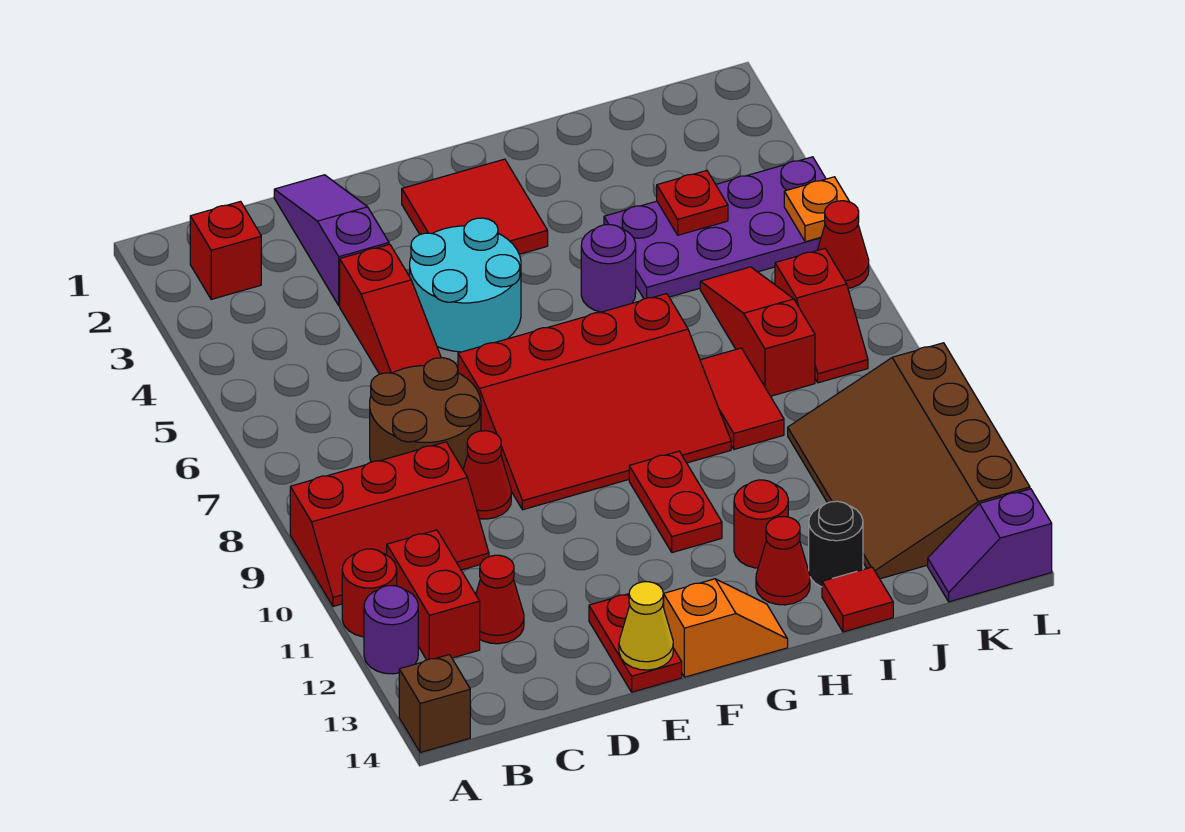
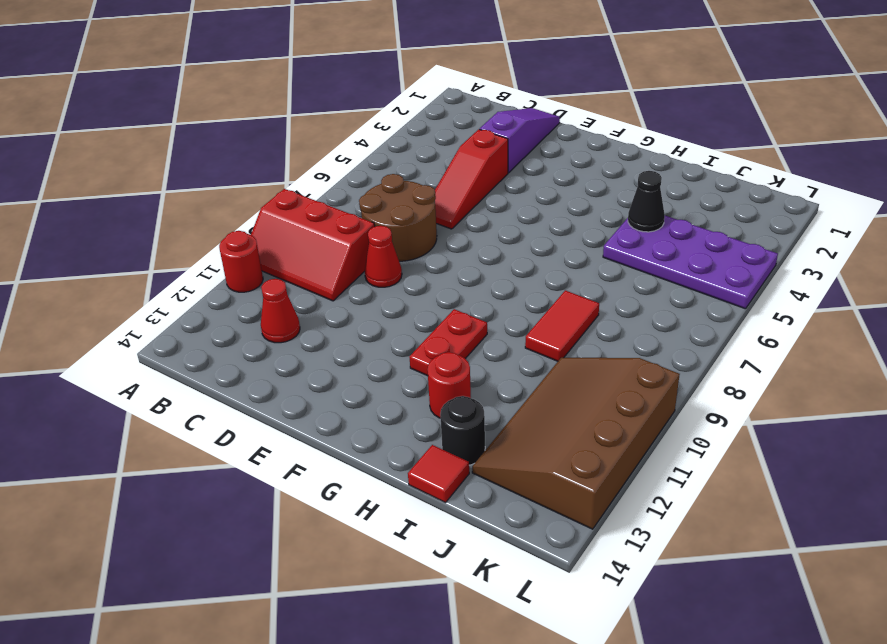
black 1x1 cone [628,171,665,232] -> none
none -> purple 1x1 round brick [364,586,418,674]
none -> brown 1x1 brick [399,655,470,753]
none -> red 1x1 brick [190,202,261,299]
none -> red 1x2 brick [387,530,480,660]

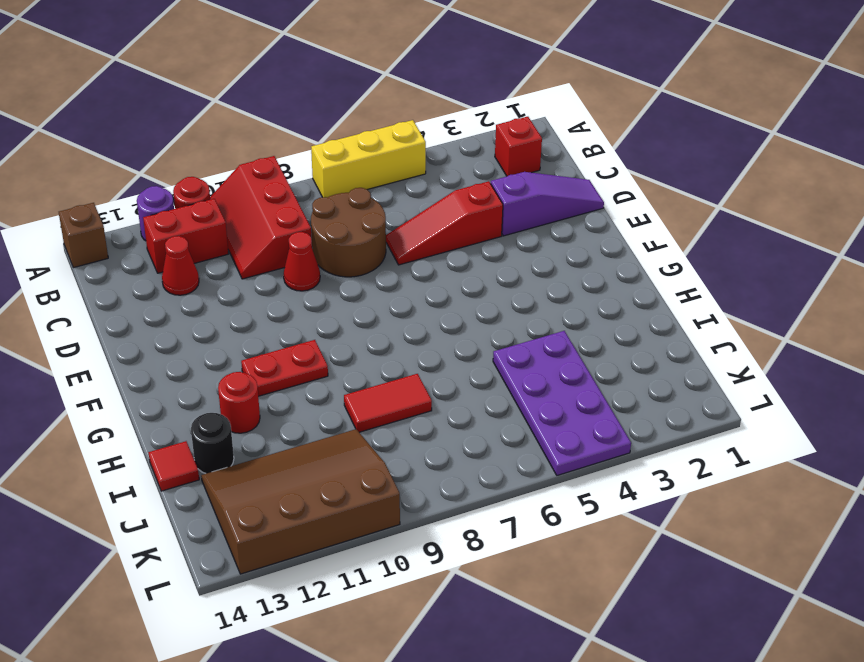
yellow 1x3 brick [311,120,426,198] -> none
none -> cyan 2x2 round brick [410,218,521,352]
none -> red 3x4 slope [458,294,731,510]
none -> red 1x2 plate [589,594,682,692]
none -> red 2x2 tile [402,159,548,254]

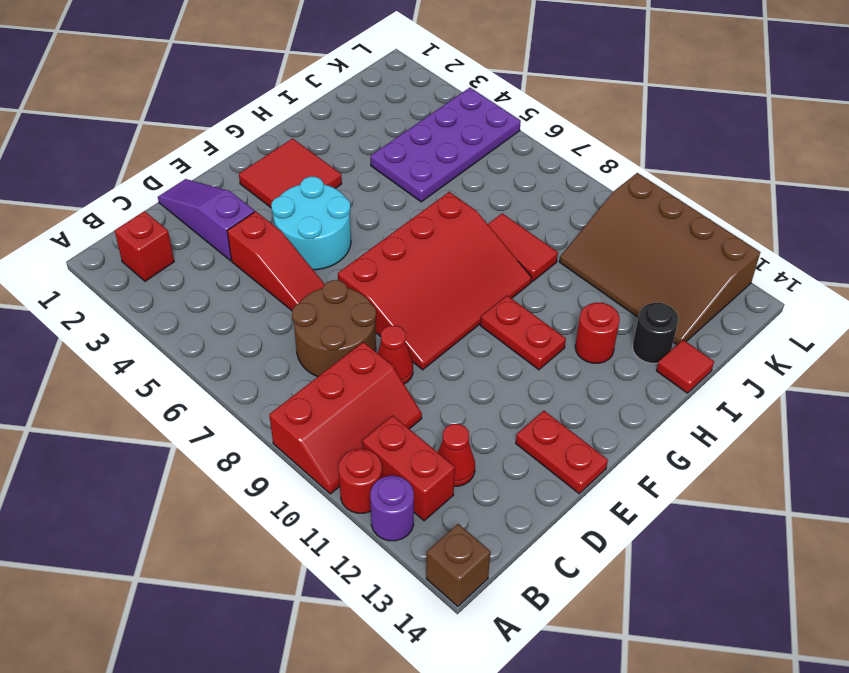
none -> orange 1x2 slope [664,579,788,677]
none -> purple 1x1 round brick [581,225,636,312]
none -> red 1x1 cone [756,517,810,605]
none -> red 1x3 slope [700,267,815,396]

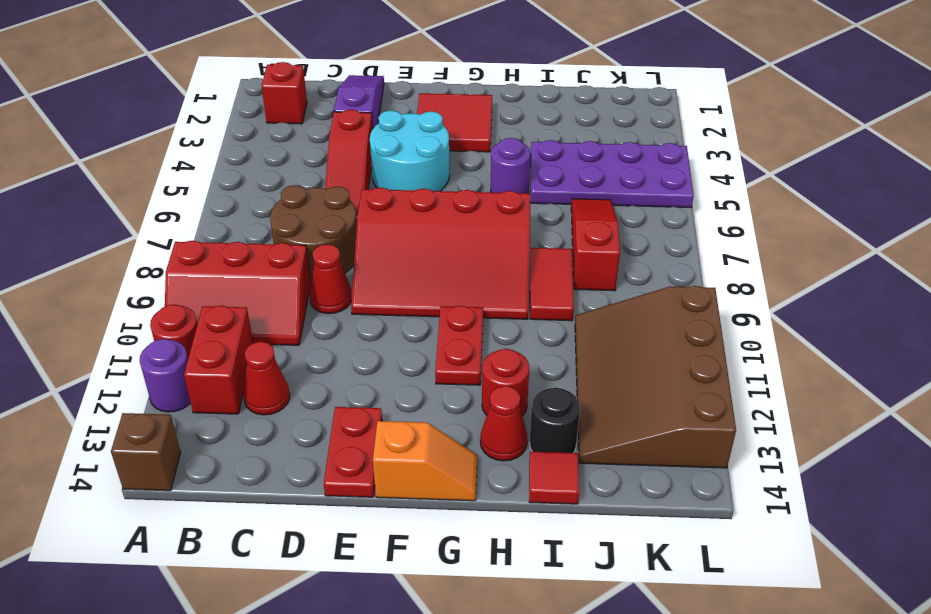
none -> red 1x2 slope [775,249,868,383]
none -> purple 1x2 slope [928,489,1052,602]
none -> red 1x1 cone [818,201,869,288]
none -> yellow 1x1 cone [619,582,673,670]

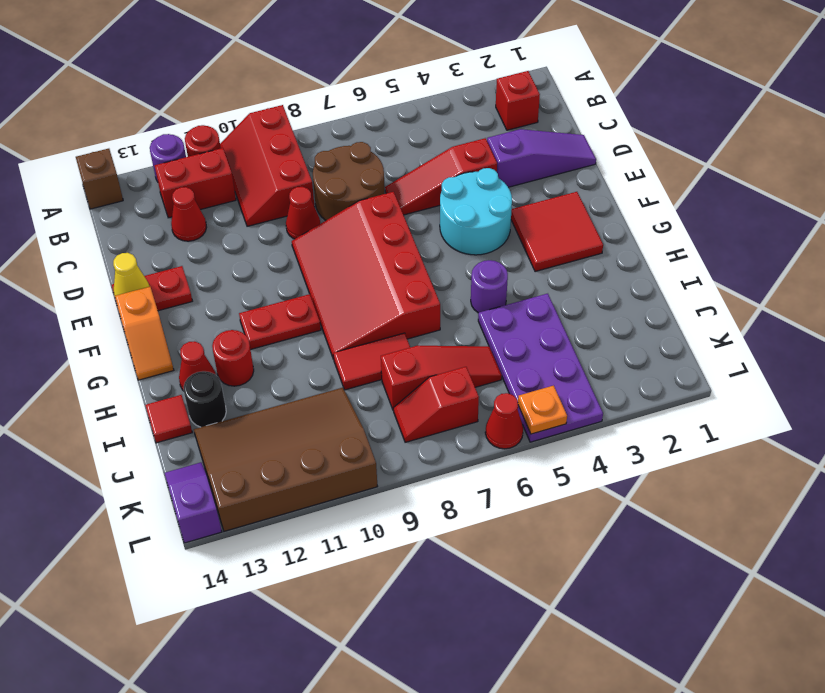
none -> red 1x1 plate [657,170,728,235]

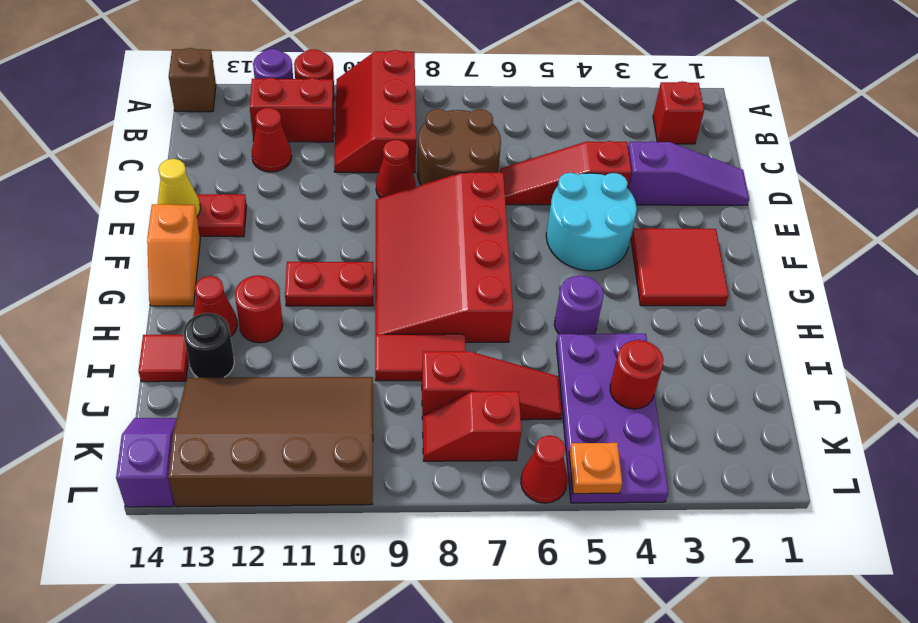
red 1x1 round brick [610,340,663,409] -> red 1x1 plate [657,170,728,235]

